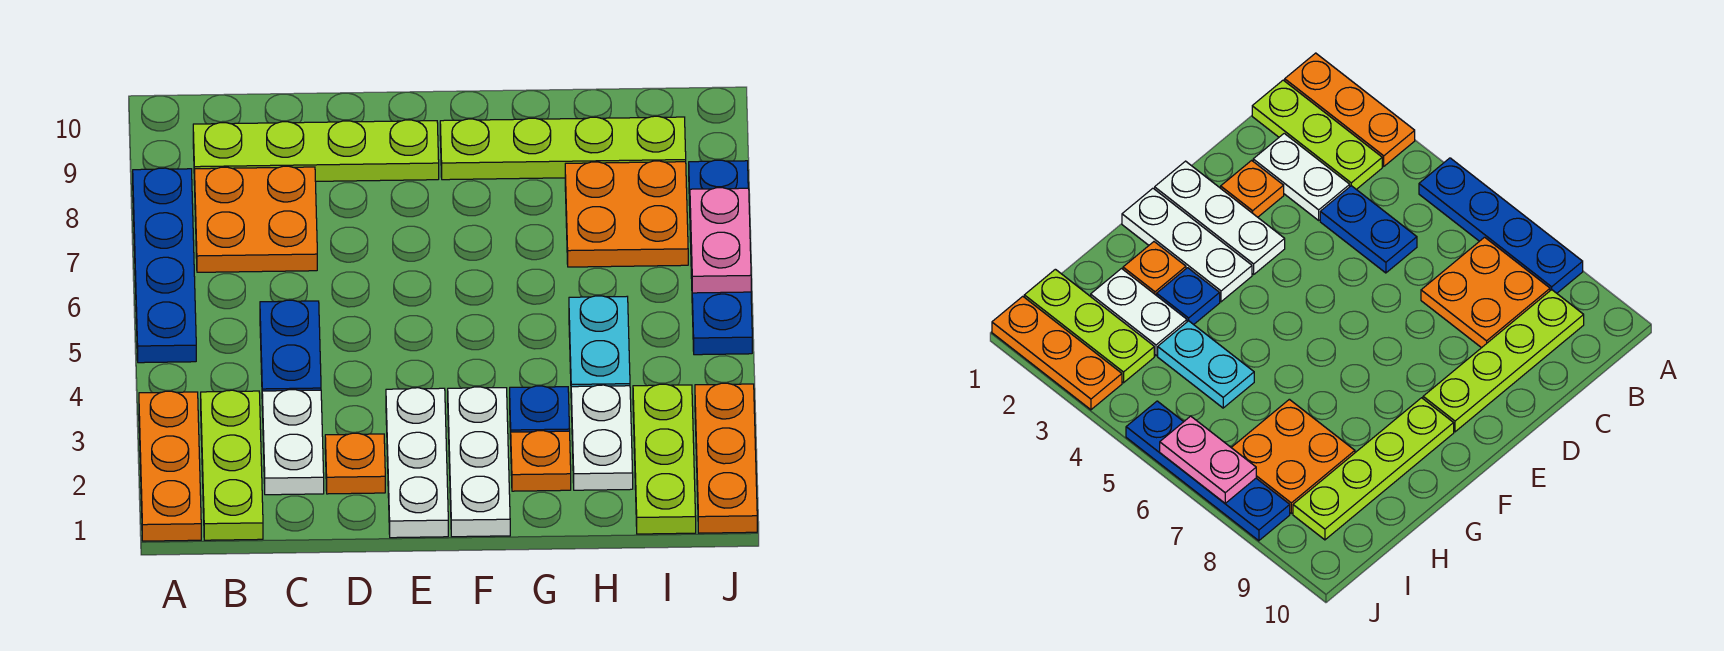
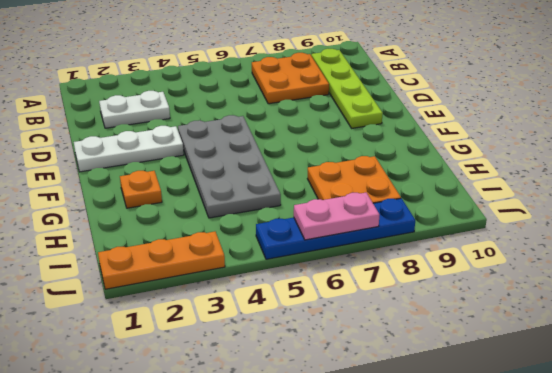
grey 2x4 plate [178,115,281,218] -> cyan 1x2 plate [569,296,630,387]
none -> orange 1x3 plate [139,391,201,541]
none -> blue 1x4 plate [133,168,196,363]
none -> lime 1x3 plate [201,390,263,540]

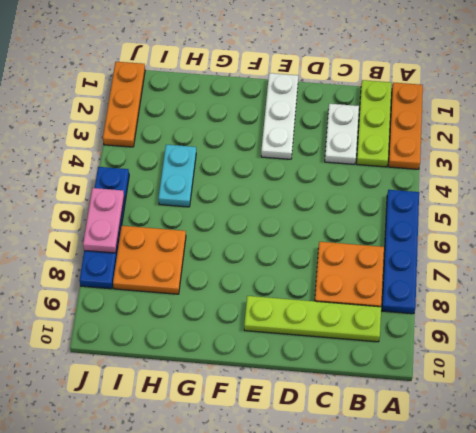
none -> blue 1x2 plate [260,300,321,391]
none -> orange 1x1 plate [325,433,385,494]
none -> white 1x3 plate [448,387,510,537]

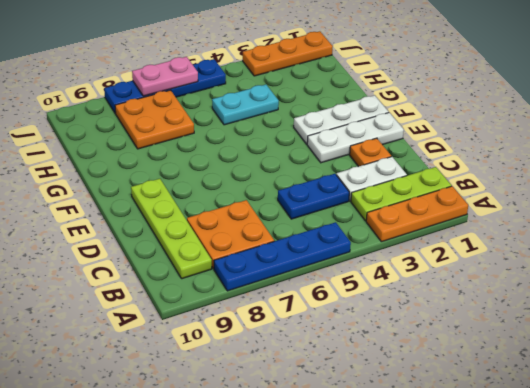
none -> lime 1x4 plate [440,116,686,180]
none -> orange 1x1 plate [511,431,571,491]
none -> blue 1x1 plate [510,386,570,439]

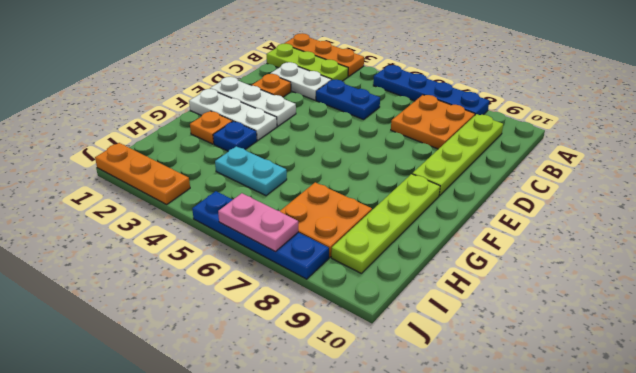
none -> white 1x2 plate [571,385,633,490]
none -> lime 1x3 plate [633,384,696,534]

